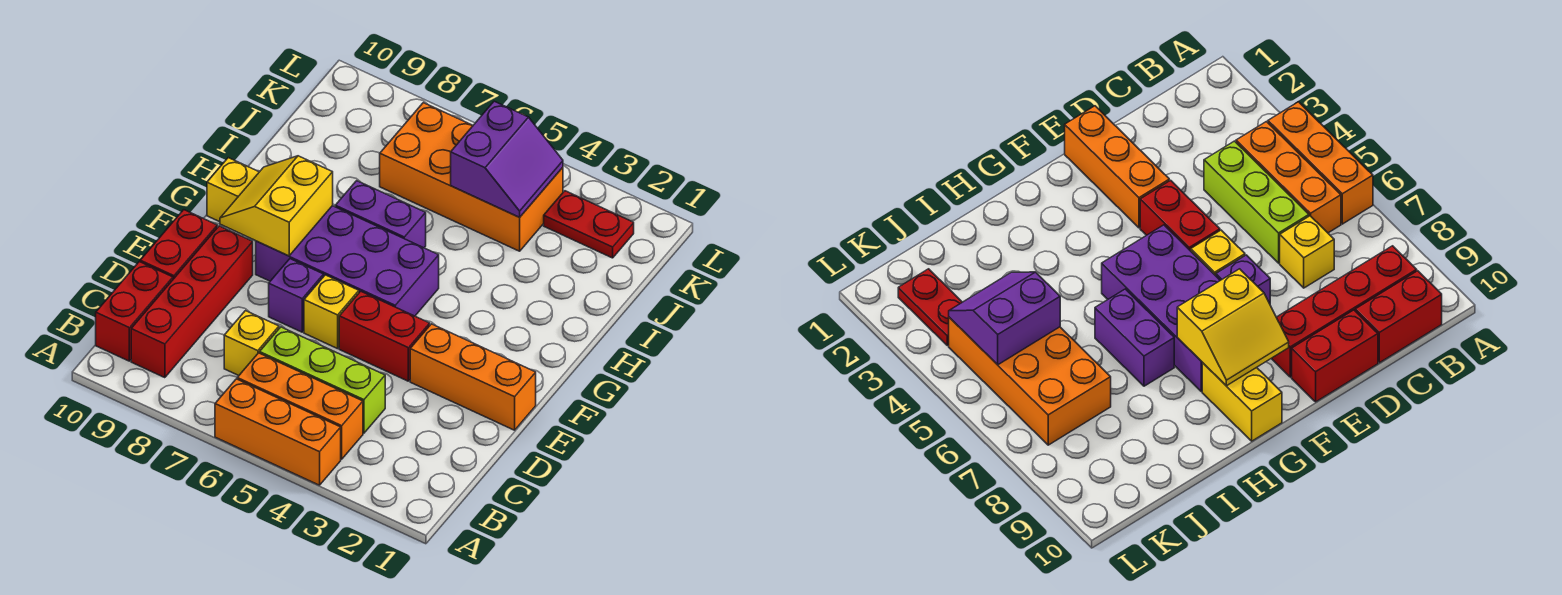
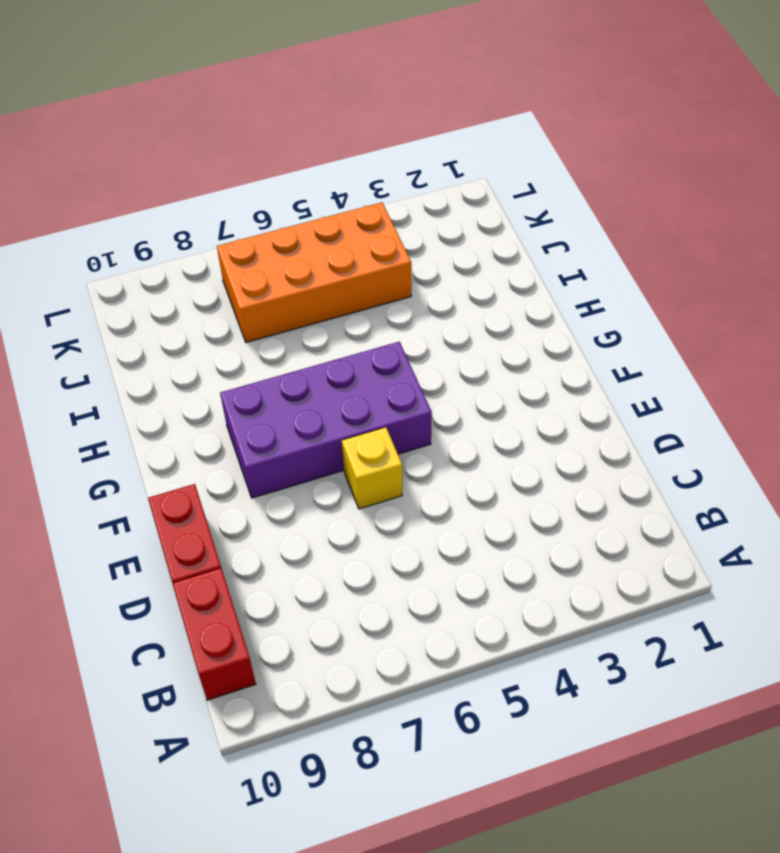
none -> orange 1x3 brick [215,379,341,485]
none -> orange 1x3 brick [237,353,363,459]
none -> red 1x4 brick [131,226,253,378]

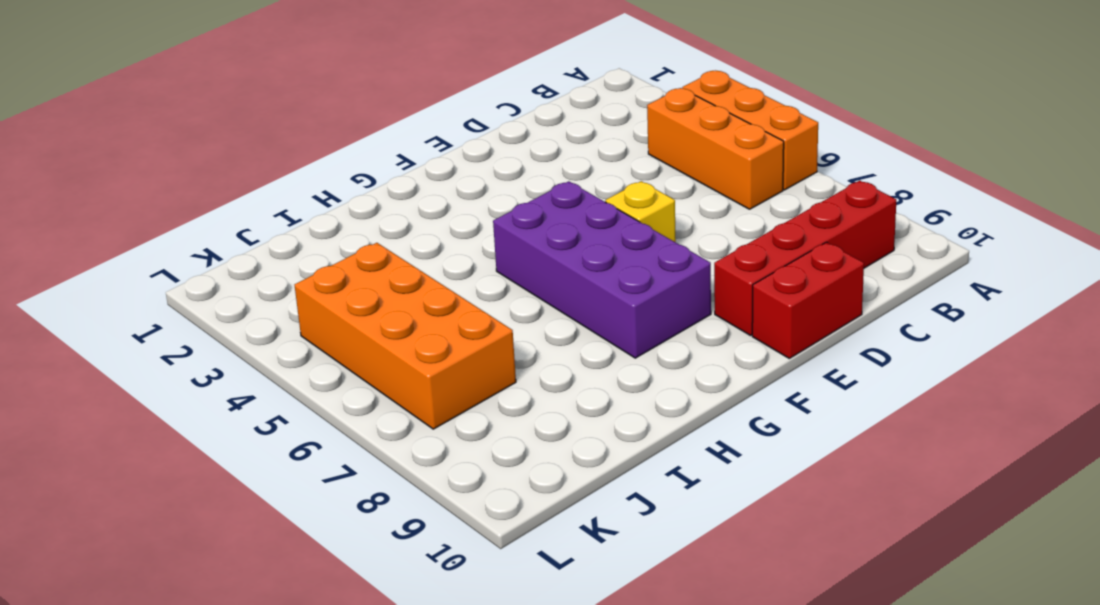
none -> red 1x2 brick [96,262,173,361]
none -> lime 1x3 brick [260,327,385,433]
none -> yellow 1x1 brick [224,311,279,376]

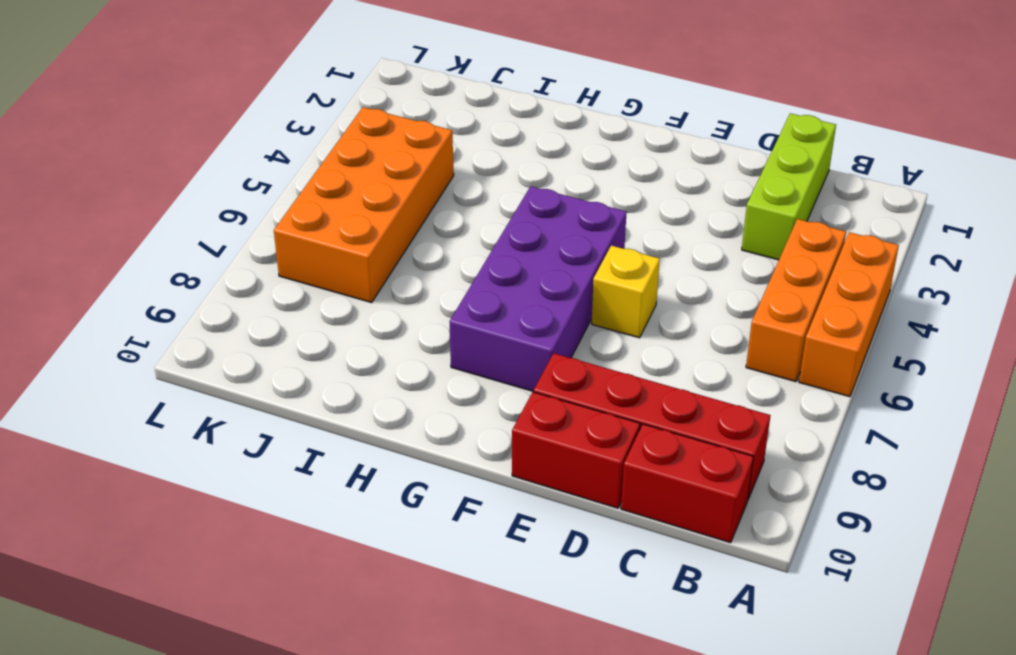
lime 1x3 brick [742,113,836,260] -> lime 1x3 brick moved to [260,327,385,433]
none -> yellow 1x1 brick [224,311,279,376]
none -> orange 1x3 brick [410,324,536,430]
none -> red 1x2 brick [339,291,430,381]

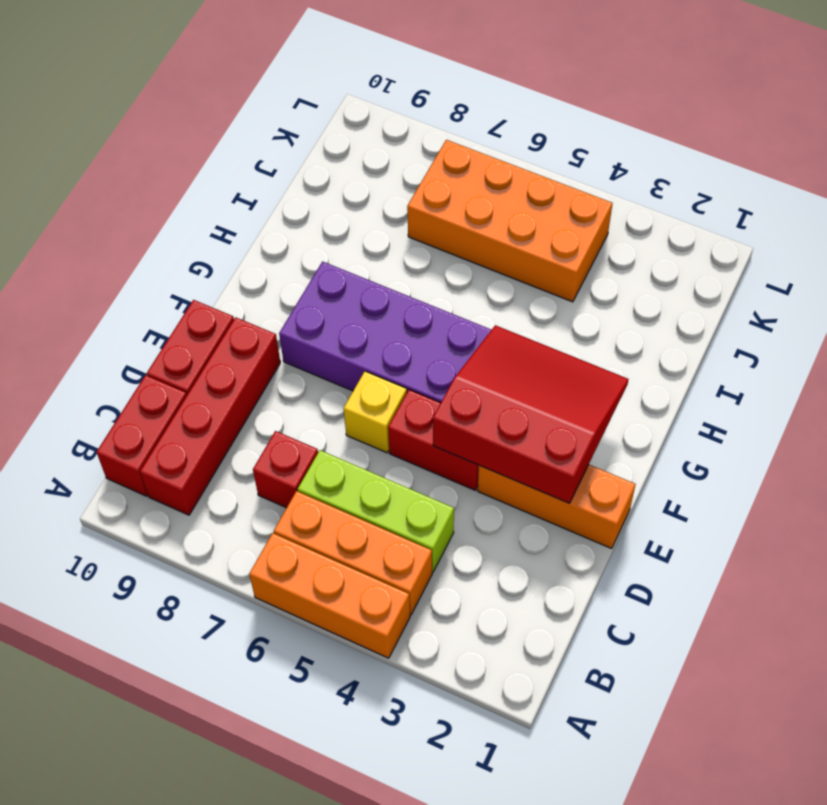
red 1x1 brick [253,431,318,508] -> yellow 1x1 brick [224,311,279,376]
red 3x3 slope [433,325,628,503] -> none
none -> purple 1x1 brick [269,259,324,332]
none -> yellow 1x2 brick [207,158,259,222]
none -> purple 1x2 brick [335,181,426,248]

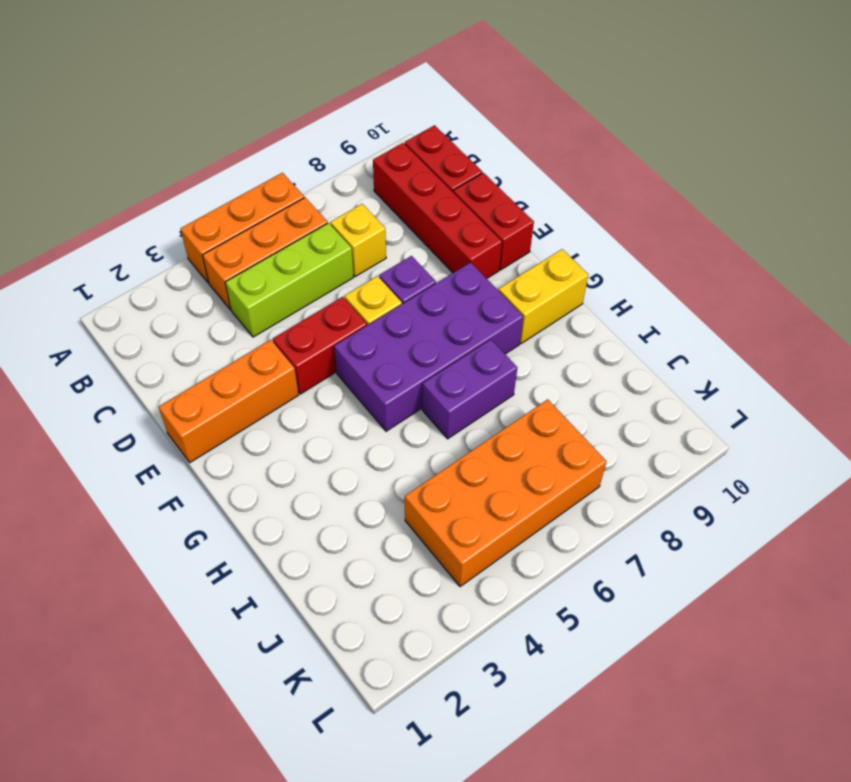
none -> red 1x2 plate [544,191,634,258]
none -> yellow 2x2 slope [220,156,333,256]
none -> purple 2x2 slope [451,101,563,217]

